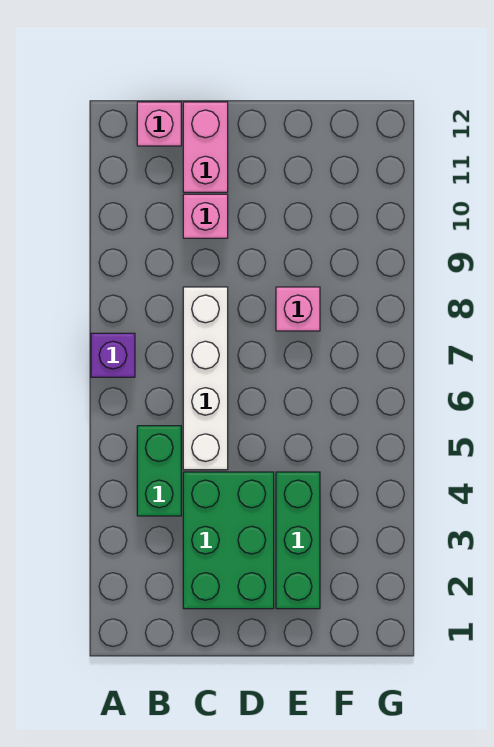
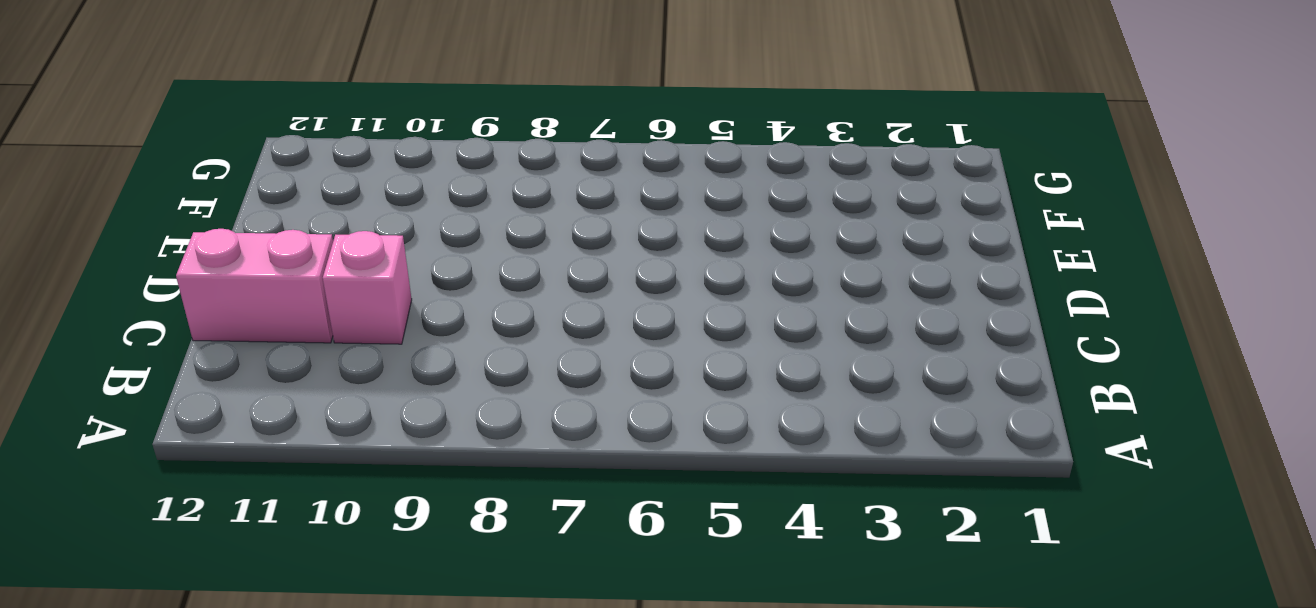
none -> purple 1x1 brick [91,333,135,377]
none -> green 1x2 brick [137,426,181,516]

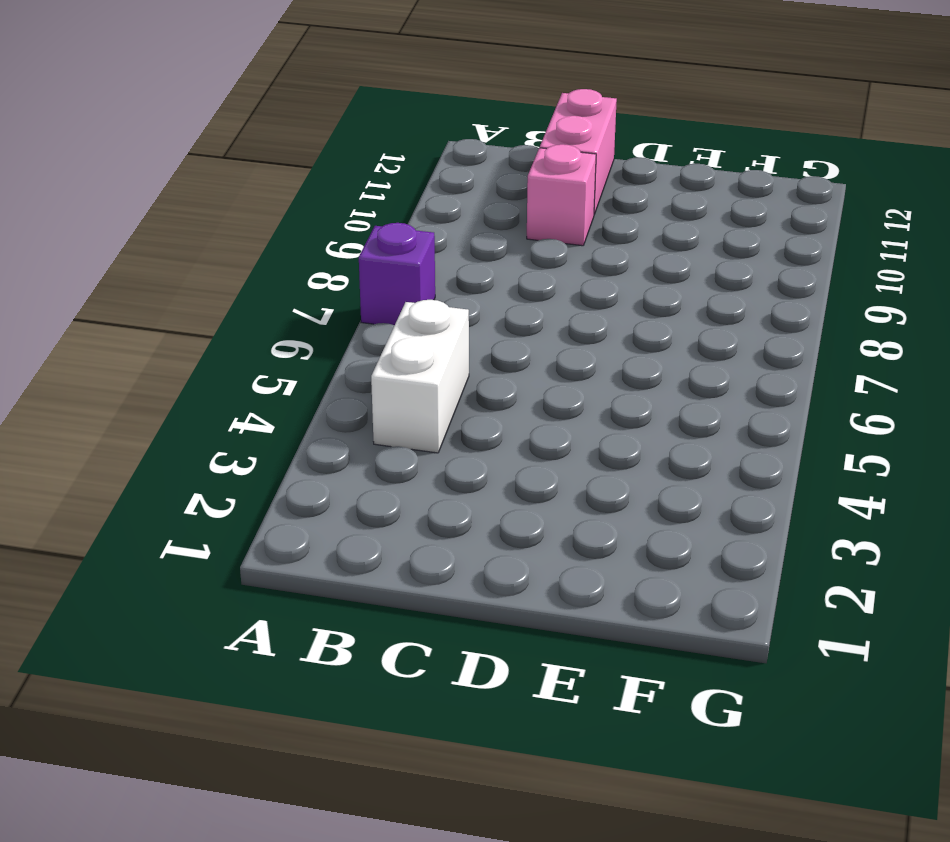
white 1x2 brick [371,300,469,453] -> green 1x2 brick [137,426,181,516]
none -> pink 1x1 brick [137,102,181,146]
none -> green 2x3 brick [183,472,274,609]

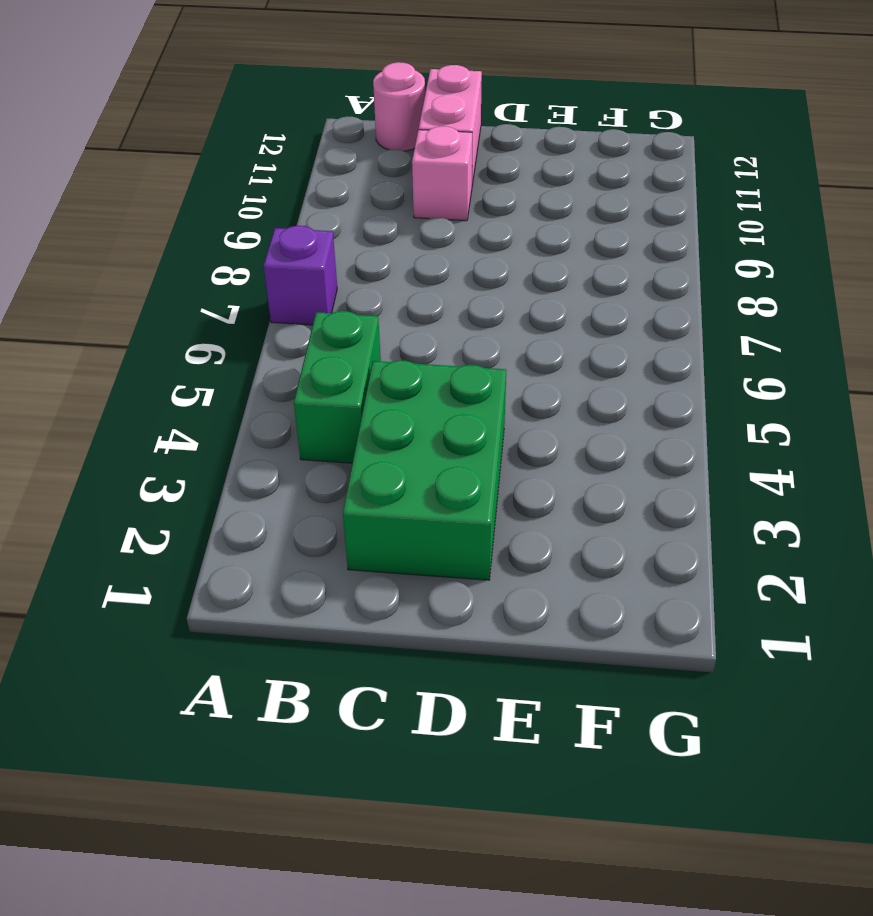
pink 1x1 round brick [373,62,425,151] -> pink 1x1 brick [137,102,181,146]
none -> white 1x4 brick [183,287,228,470]
none -> green 1x3 brick [276,472,320,609]

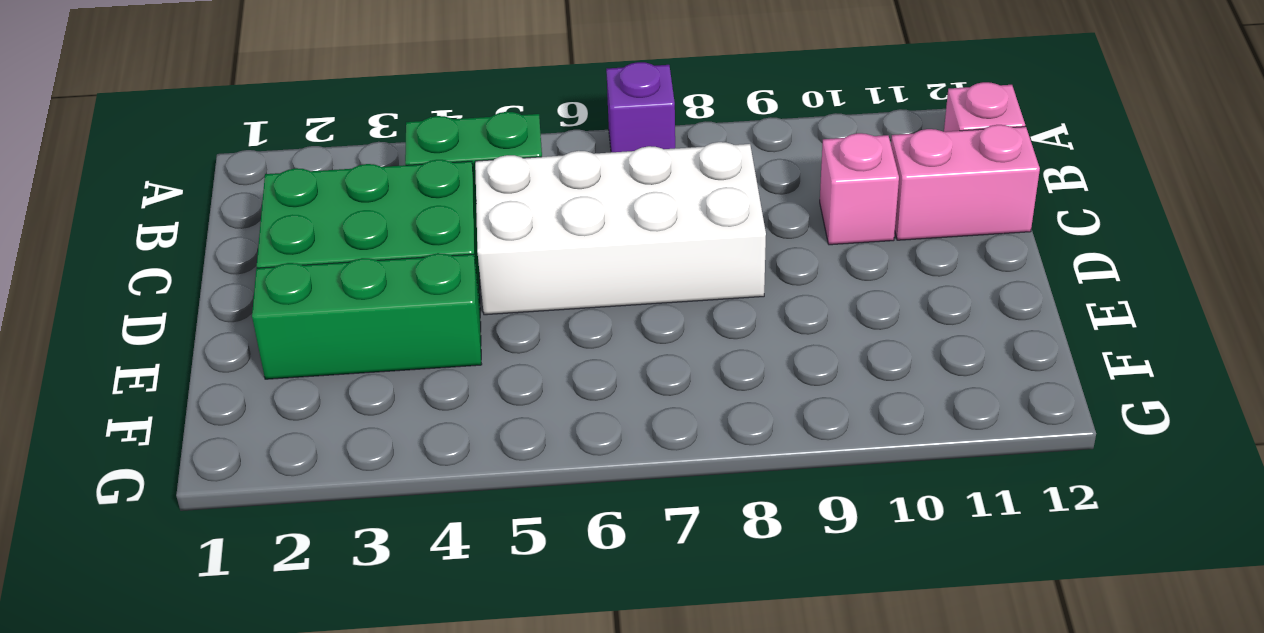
white 2x4 brick [475,142,766,315] -> white 1x4 brick [183,287,228,470]
none -> pink 1x1 brick [276,287,320,331]

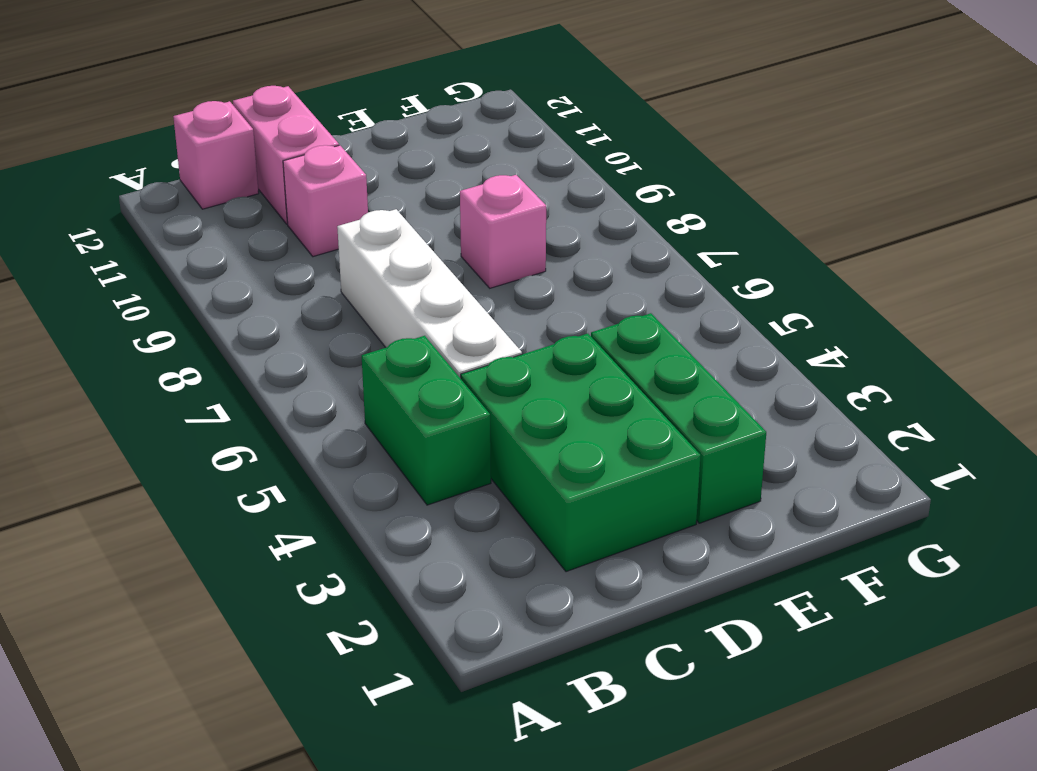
none -> purple 1x1 brick [91,333,135,377]

